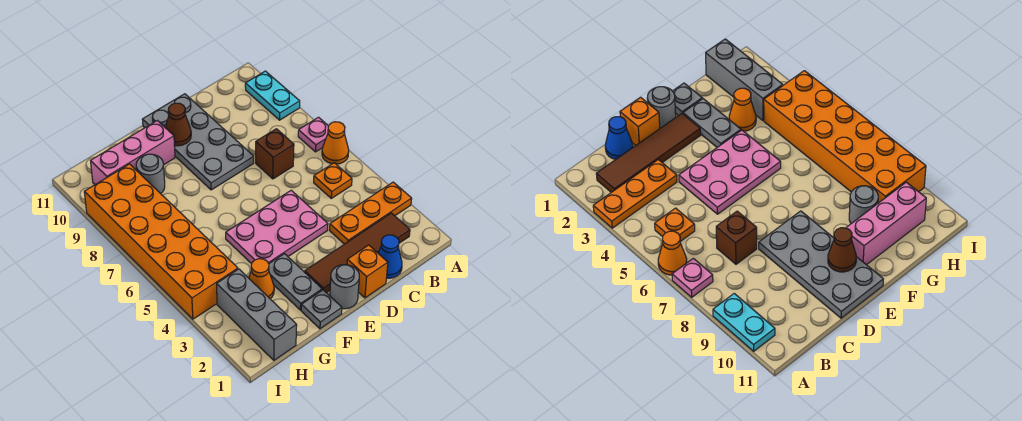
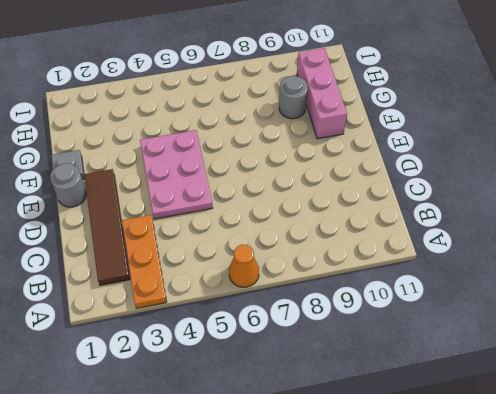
none -> pink 1x1 plate [298,117,328,152]
none -> cyan 1x2 plate [245,71,300,120]
none -> orange 1x1 plate [314,163,352,198]

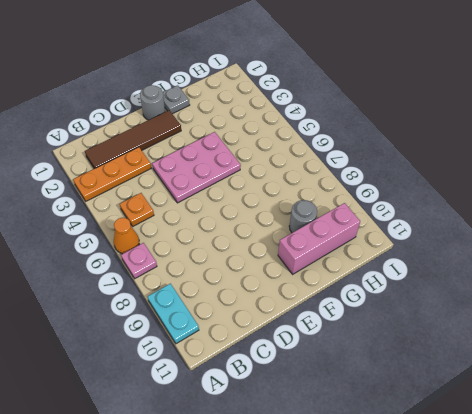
none -> blue 1x1 cone [378,235,402,278]
none -> brown 1x1 brick [256,129,294,179]
none -> orange 1x1 brick [347,245,388,298]

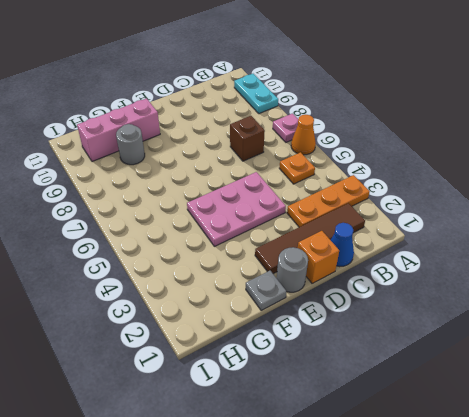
none -> grey 2x4 plate [142,94,254,190]
none -> grey 1x2 plate [269,254,322,310]
none -> orange 1x1 cone [249,259,274,299]

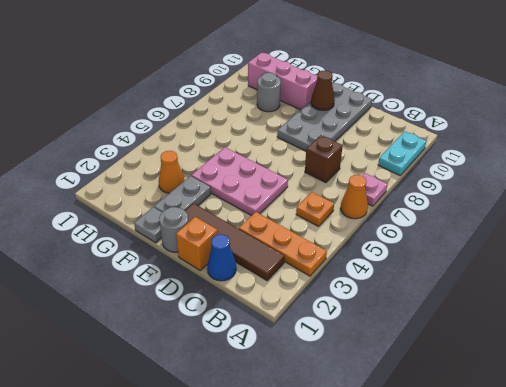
none -> grey 1x3 brick [217,269,297,360]
none -> orange 2x6 brick [84,164,238,319]

